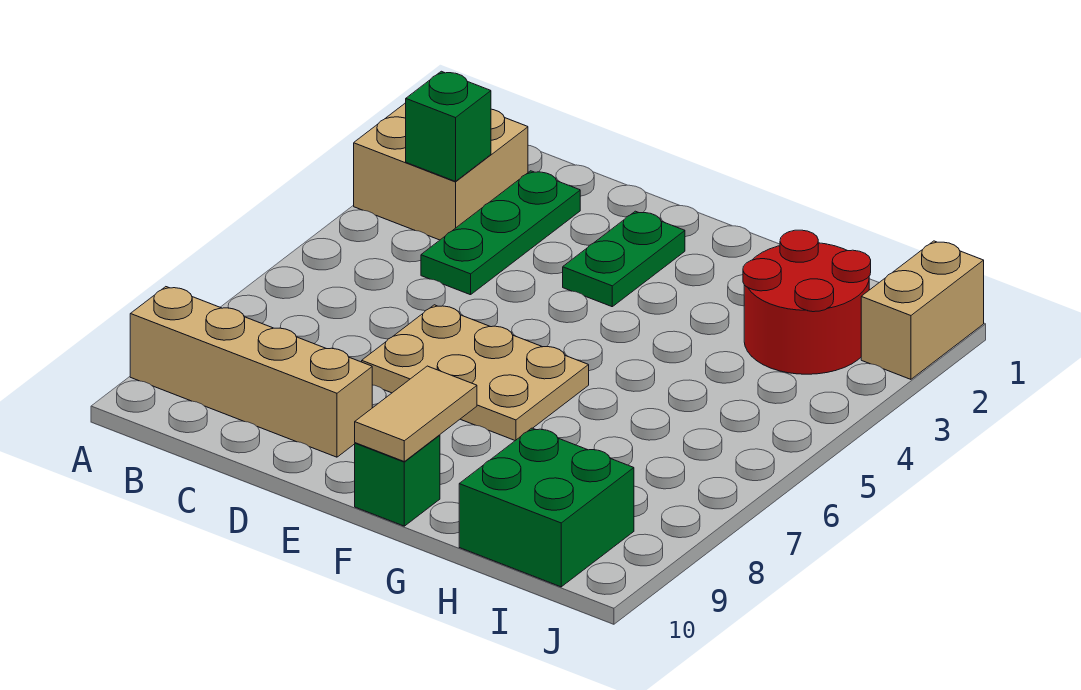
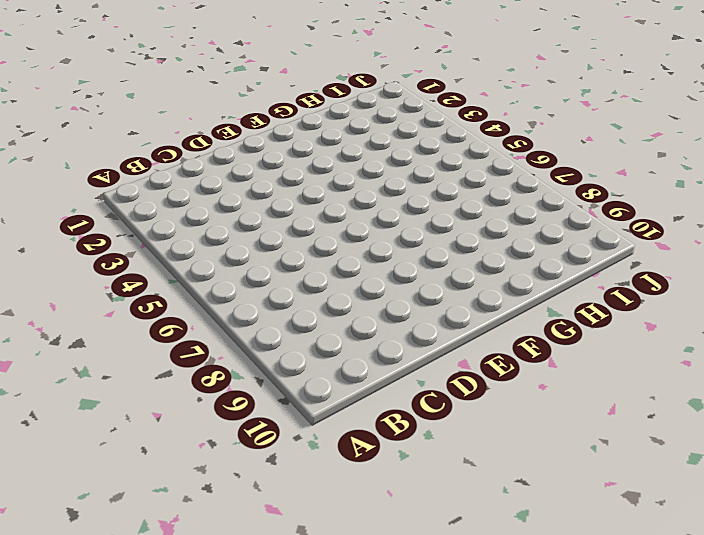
none -> tan 2x2 brick [354,103,528,240]
none -> tan 1x4 brick [130,287,372,457]

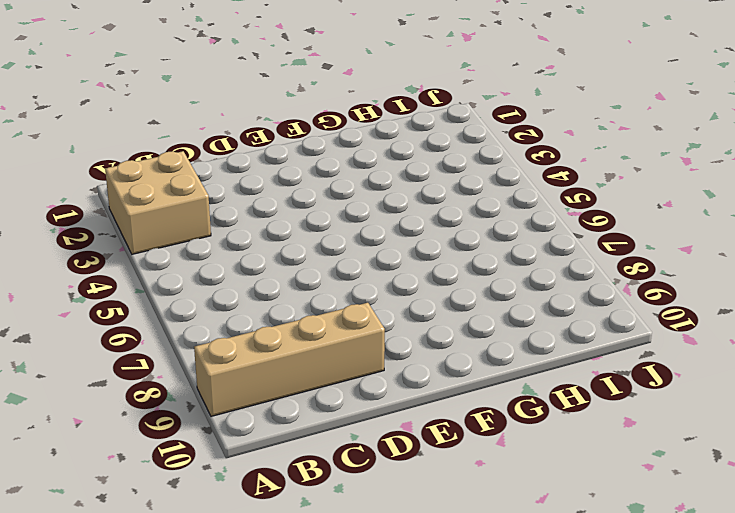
none -> green 1x3 plate [421,171,580,295]
none -> tan 2x3 plate [362,305,589,441]

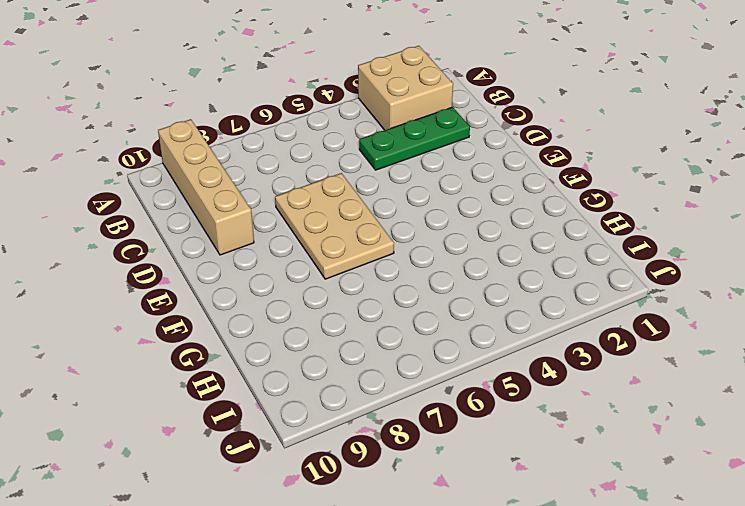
none -> green 1x2 plate [563,211,685,307]
none -> green 1x1 brick [355,435,440,526]

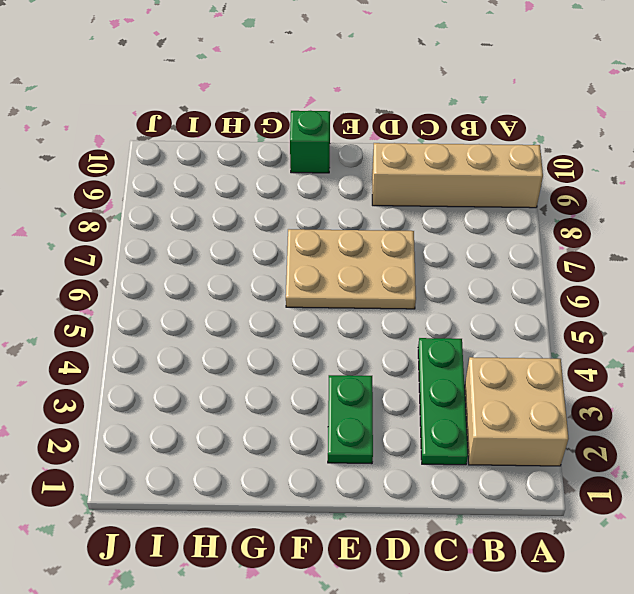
none -> red 2x2 round brick [743,230,871,374]
none -> green 2x2 brick [459,428,634,587]

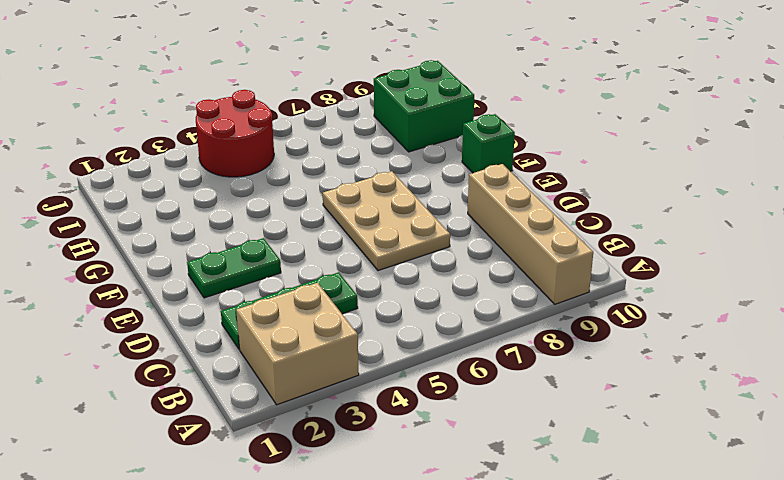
red 2x2 round brick [196,90,274,177] -> red 2x2 round brick moved to [743,230,871,374]
none -> tan 1x2 brick [861,241,984,379]
none -> green 1x1 brick [406,71,491,181]

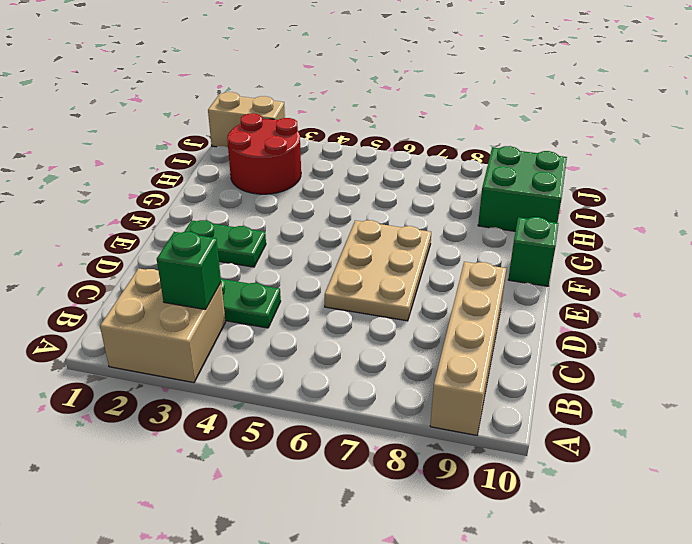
none -> tan 1x2 tile [355,366,477,461]

